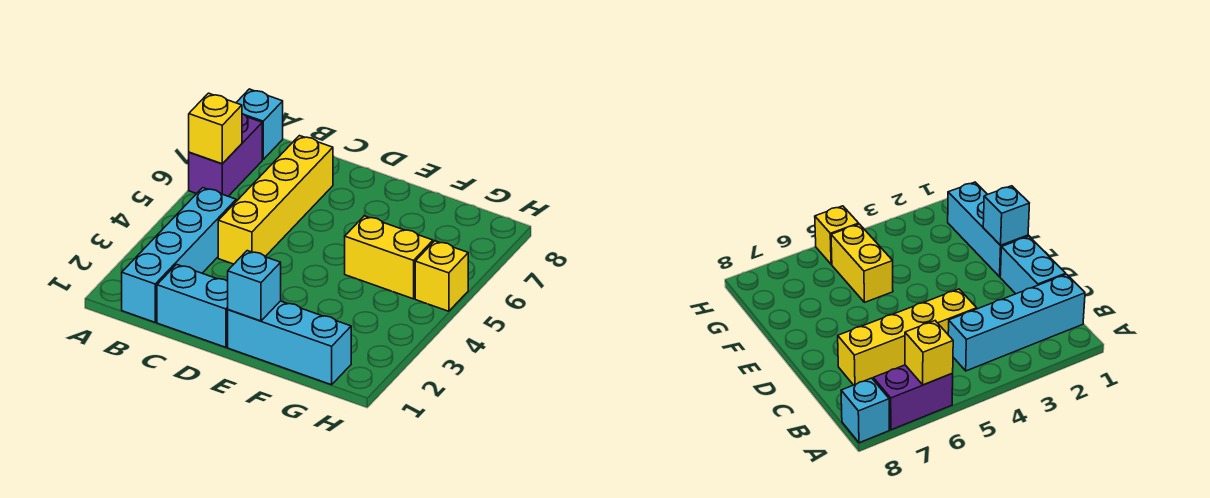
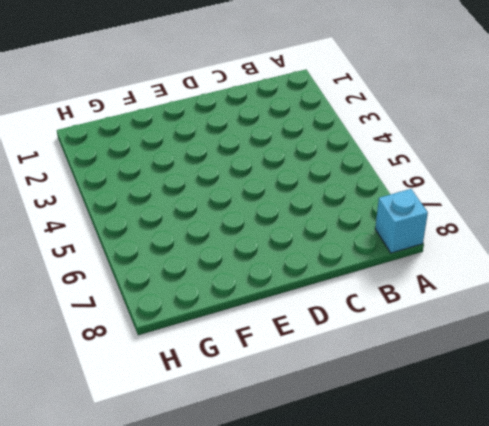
none -> purple 1x2 brick [189,114,262,196]
none -> cyan 1x4 brick [122,188,236,322]

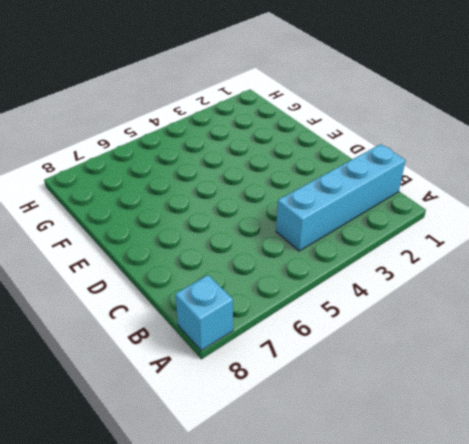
none -> purple 1x2 brick [189,114,262,196]
none -> cyan 1x2 brick [157,264,228,347]

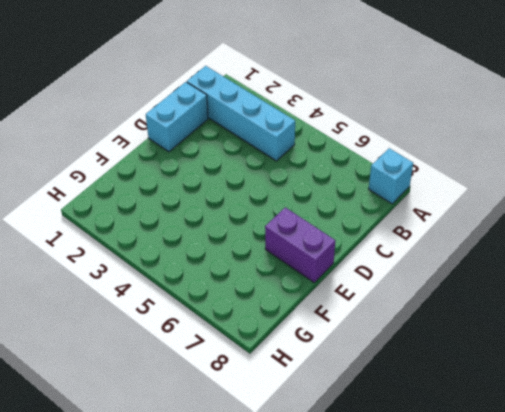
purple 1x2 brick [265,207,335,282] -> purple 1x2 brick moved to [189,114,262,196]
none -> yellow 1x4 brick [218,136,333,264]
none -> cyan 1x3 brick [228,301,351,385]

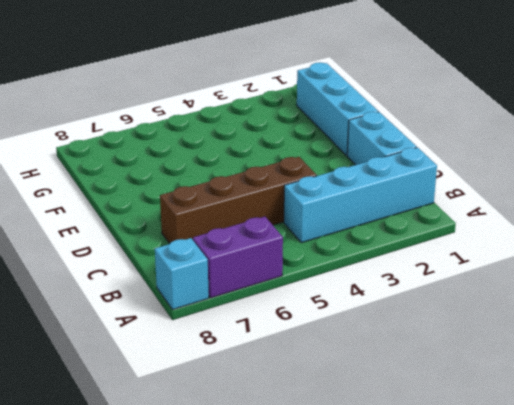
brown 1x4 brick [160,157,317,244] -> yellow 1x4 brick [218,136,333,264]
none -> yellow 1x2 brick [345,216,433,299]
none -> yellow 1x1 brick [415,241,468,311]

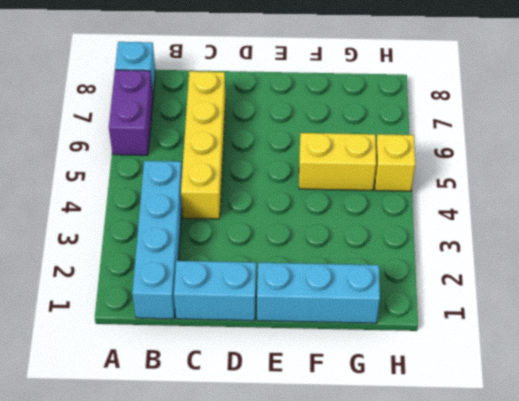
none -> yellow 1x1 brick [189,93,242,164]
none -> cyan 1x1 brick [228,251,281,321]

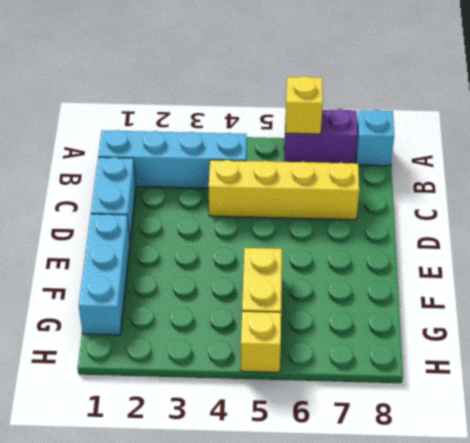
none -> cyan 1x1 brick [228,251,281,321]

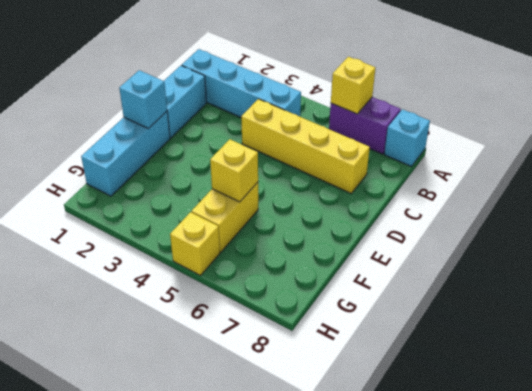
yellow 1x1 brick [210,139,258,202] -> none

